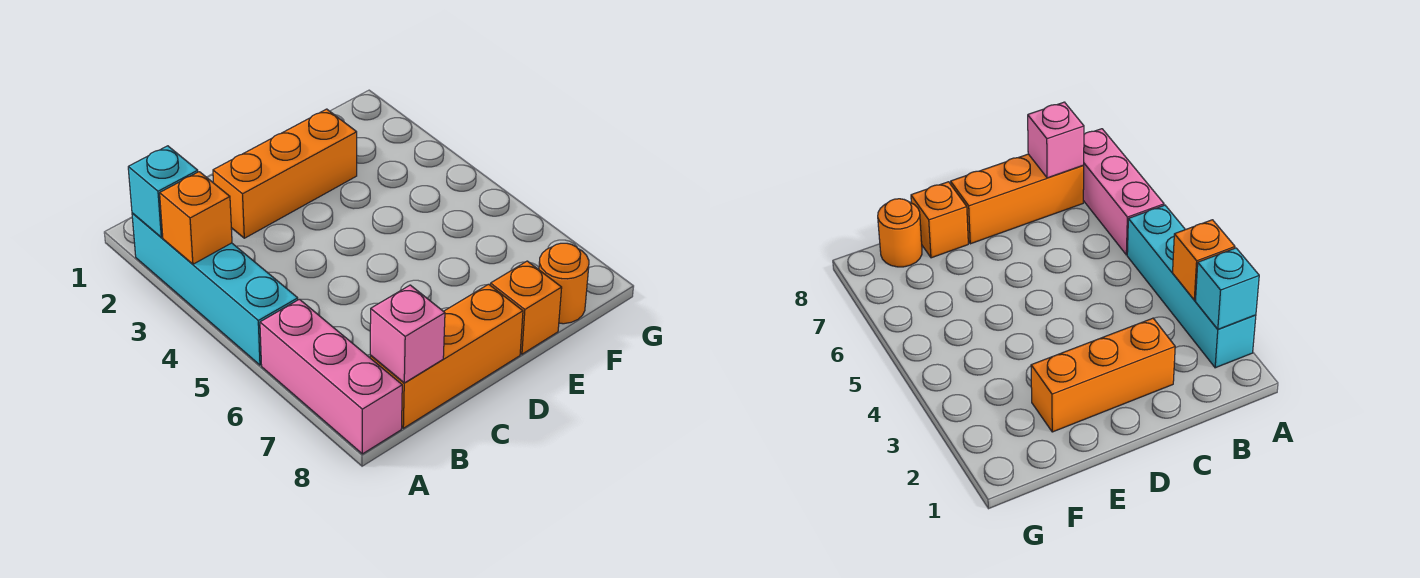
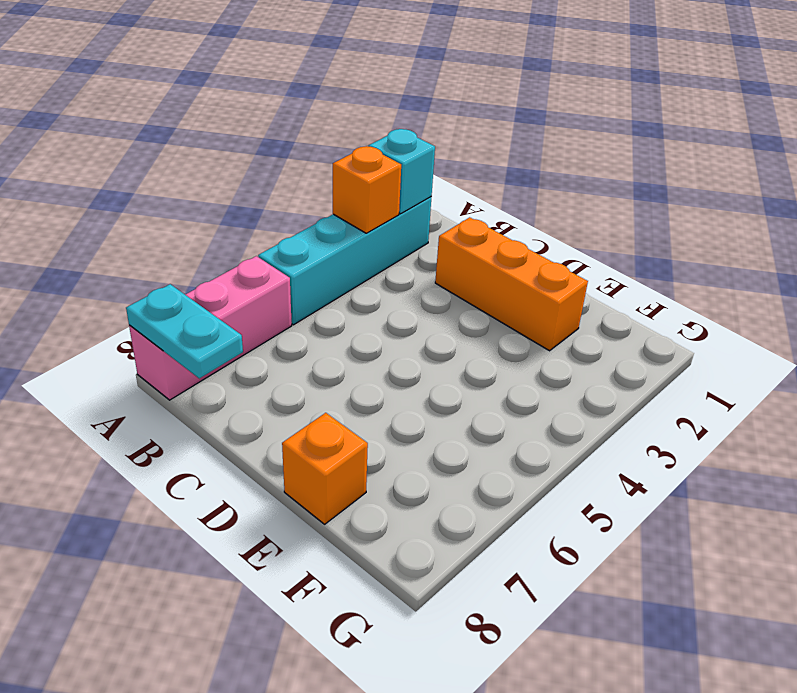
cyan 1x2 plate [126,284,243,378] -> pink 1x1 brick [370,285,445,383]
none -> orange 1x3 brick [370,284,523,428]
none -> orange 1x1 round brick [539,243,589,324]

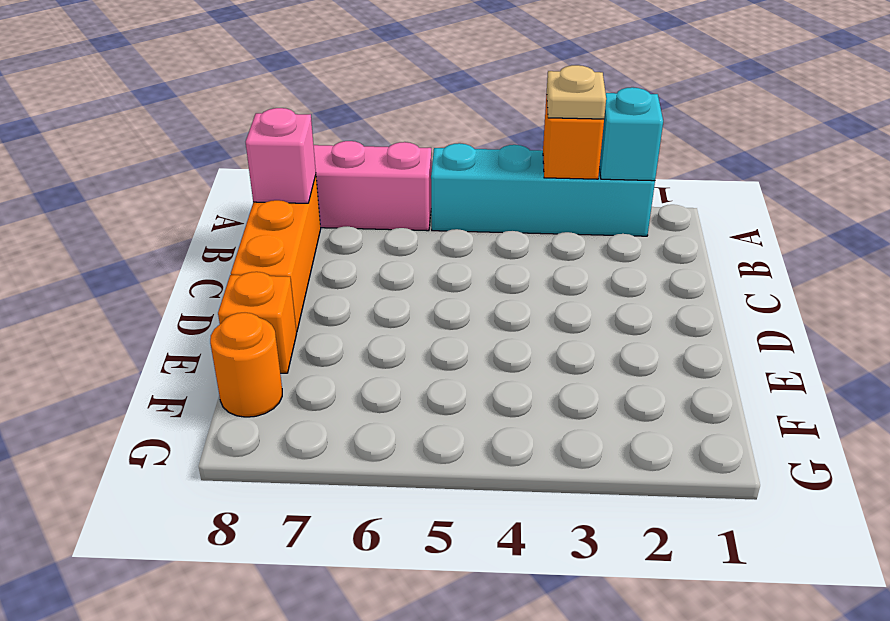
tan 1x1 plate [547,65,606,119] -> none
none -> orange 1x3 brick [213,109,357,238]

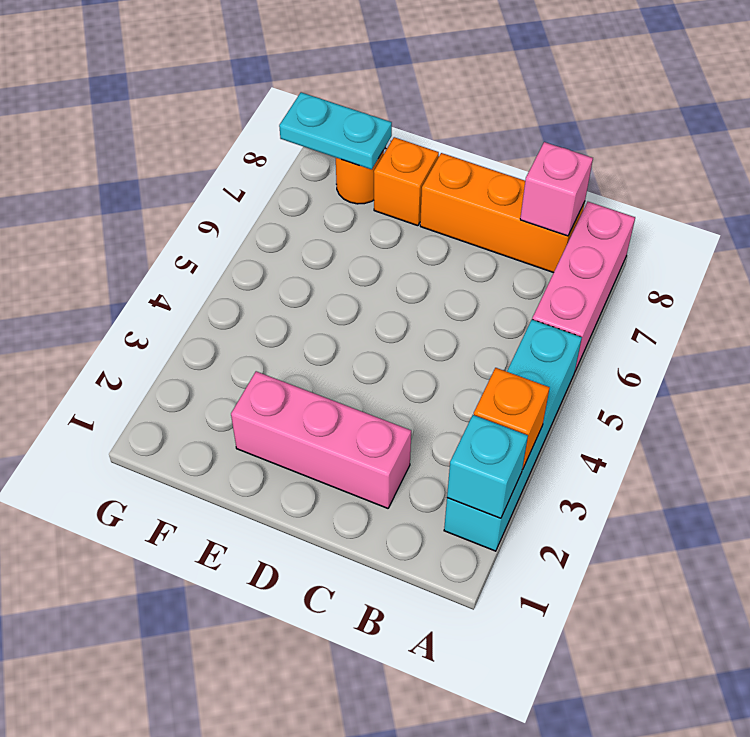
pink 1x3 brick [231,371,411,508] -> orange 1x3 brick [213,109,357,238]
cyan 1x2 plate [279,92,392,169] -> none

